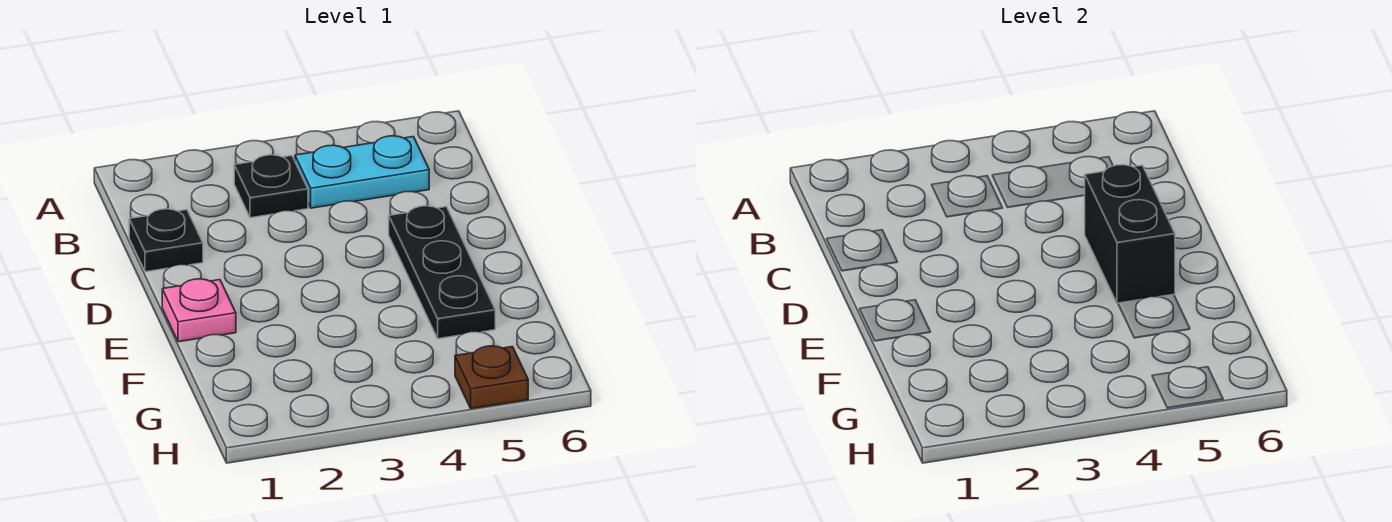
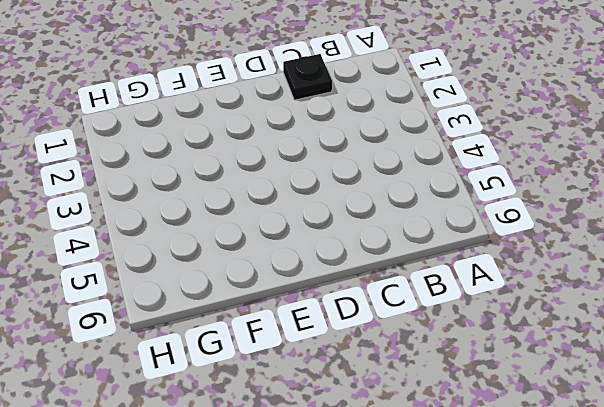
none -> black 1x1 plate [234,155,308,218]
none -> cyan 1x2 plate [295,136,429,208]

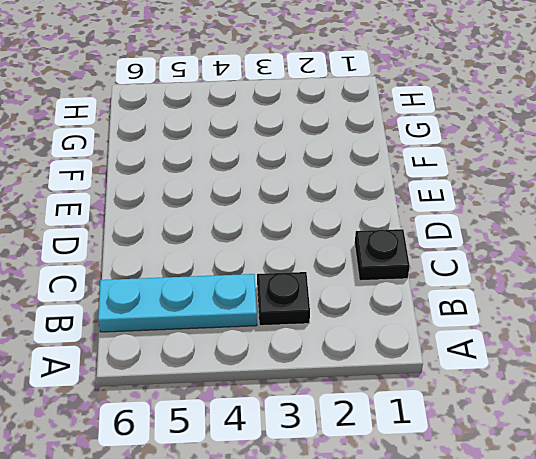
cyan 1x3 plate [98,274,257,332] -> cyan 1x2 plate [295,136,429,208]
none -> black 1x3 plate [389,206,495,339]
none -> pink 1x1 plate [162,279,236,342]

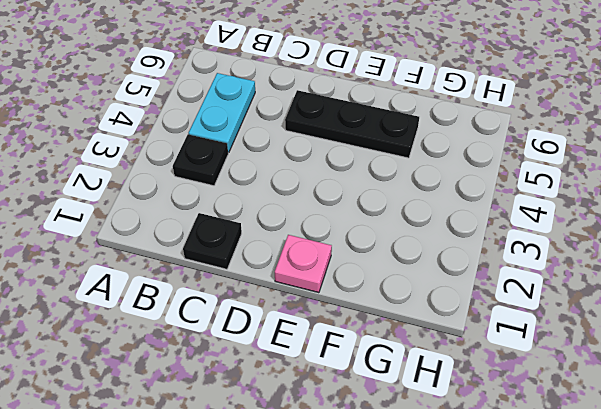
none -> brown 1x1 plate [455,346,528,409]
none -> black 1x2 brick [1085,165,1175,304]

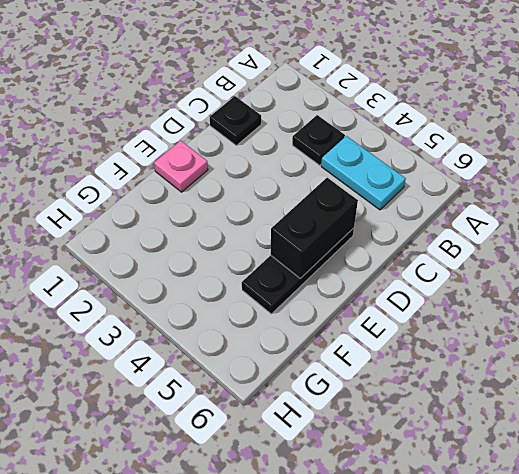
none -> brown 1x1 plate [455,346,528,409]

